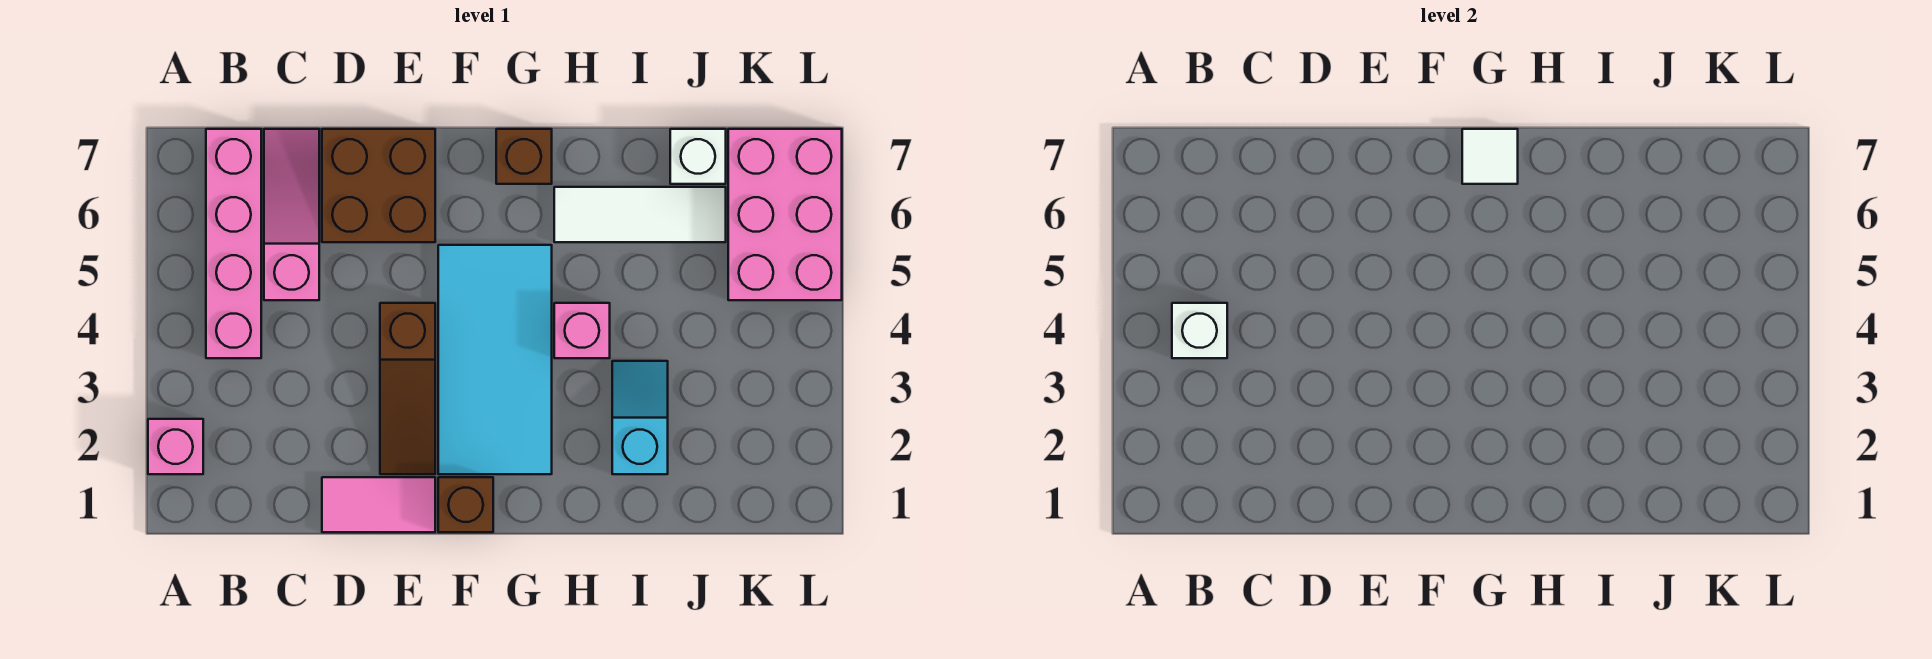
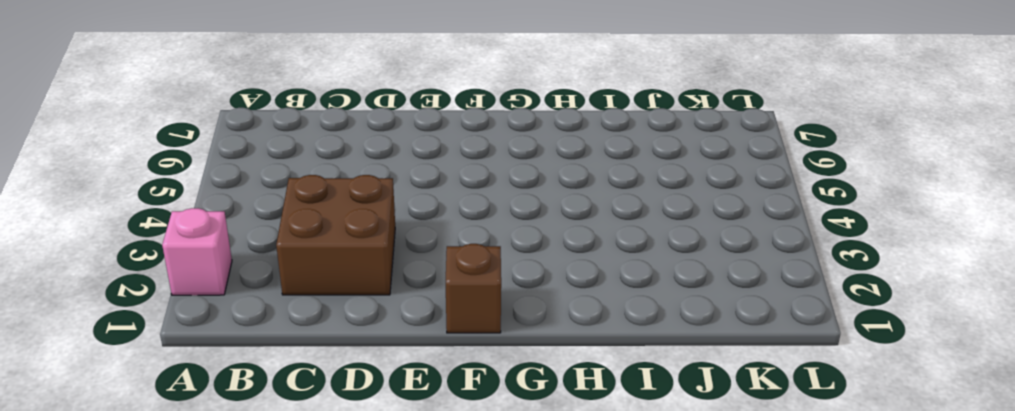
brown 2x2 brick [276,175,395,295] -> brown 2x2 brick moved to [322,129,435,242]
none -> pink 1x4 brick [206,129,261,358]
none -> pink 1x3 slope [264,129,319,300]
none -> pink 1x2 tile [322,477,435,532]

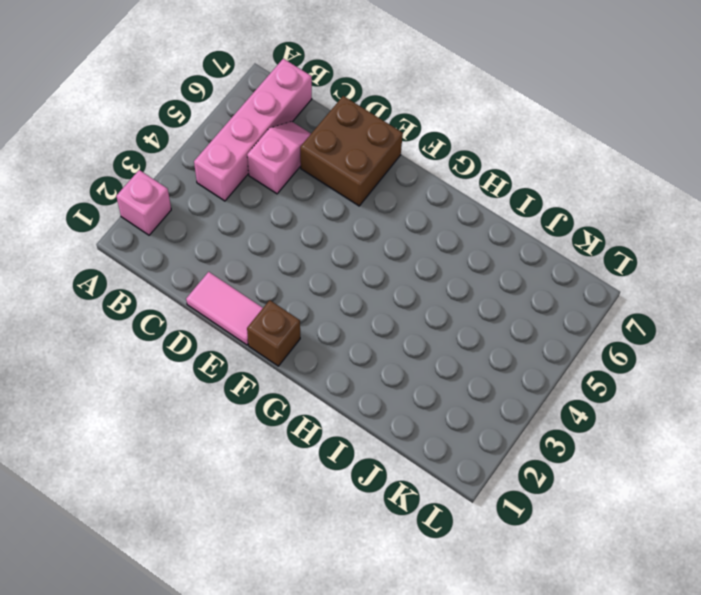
pink 1x2 slope [247,121,311,194] -> pink 1x3 slope [264,129,319,300]
none -> brown 1x3 slope [380,303,435,474]
none -> cyan 2x4 tile [438,245,552,474]
none -> brown 1x1 brick [496,129,552,184]

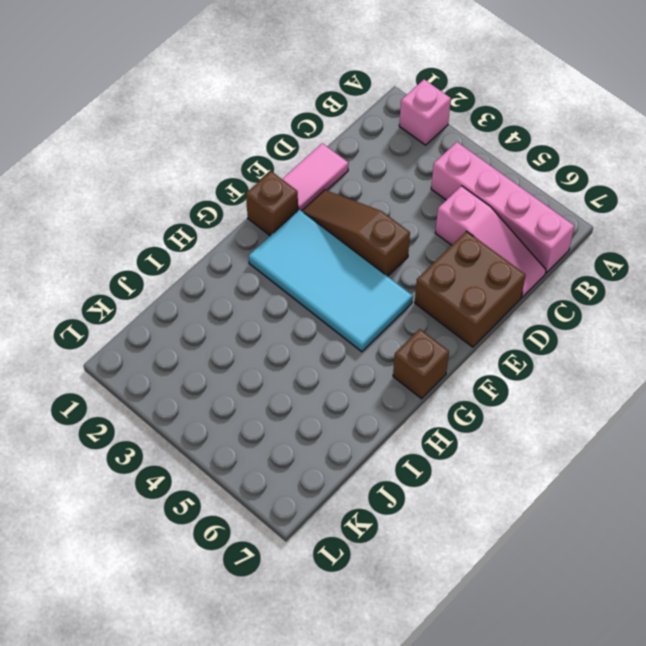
none -> pink 1x1 brick [554,303,610,358]
none -> white 1x3 tile [554,187,726,242]
none -> cyan 1x2 slope [612,361,668,474]

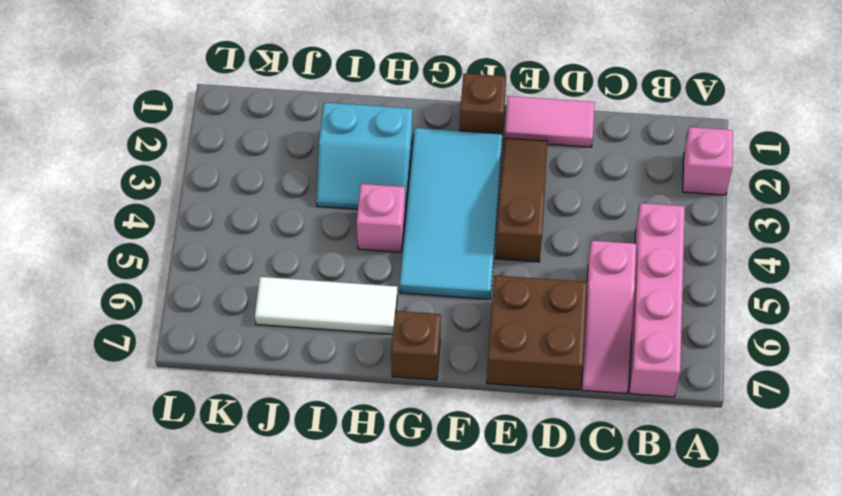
cyan 2x2 slope [316,102,413,211] -> cyan 1x2 slope [612,361,668,474]
none -> white 1x1 brick [670,129,726,184]
none -> pink 2x3 brick [728,129,842,300]
none -> white 1x1 brick [1172,303,1227,358]

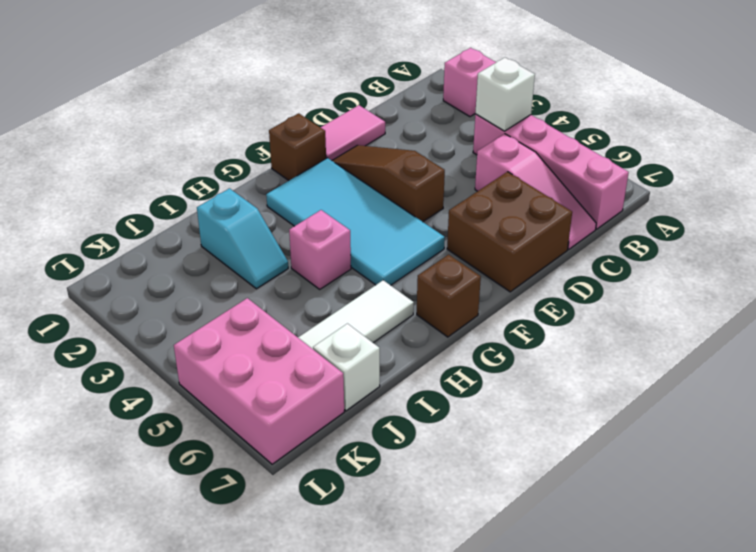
none -> white 1x1 tile [1462,129,1518,184]

